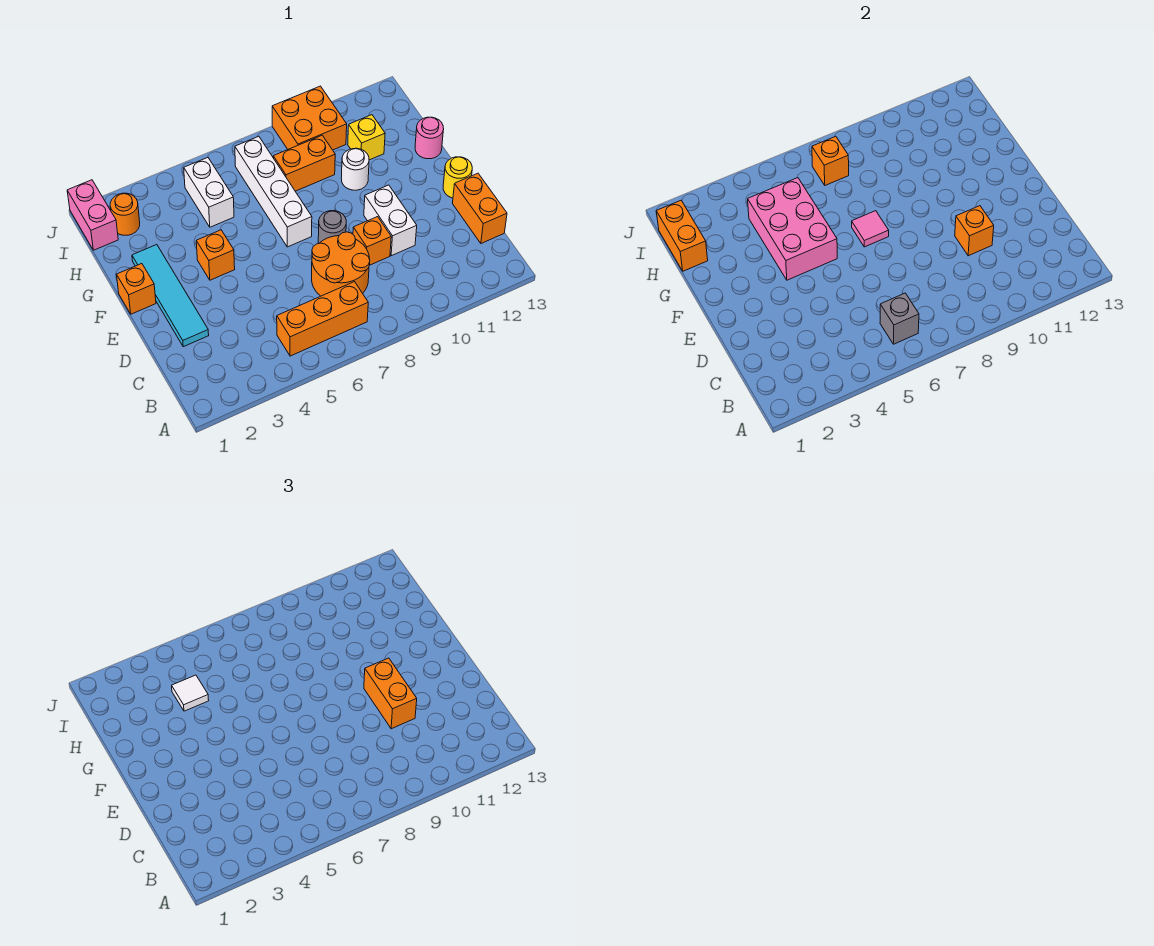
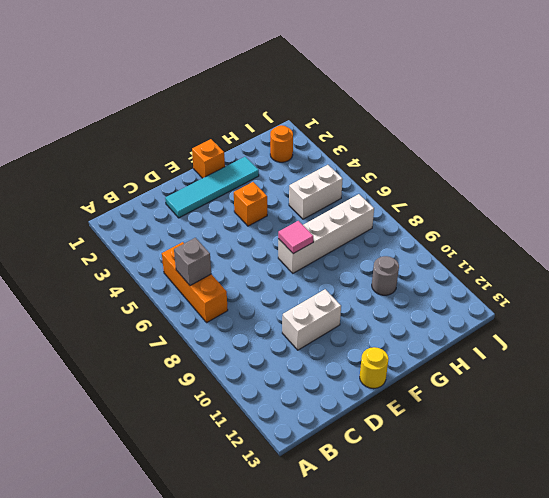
grey 1x1 round brick [372,256,399,295] -> grey 1x1 round brick moved to [318,211,346,243]
none -> orange 2x2 round brick [312,232,370,296]
none -> orange 1x2 brick [453,173,507,243]
none -> orange 1x1 brick [353,217,391,265]

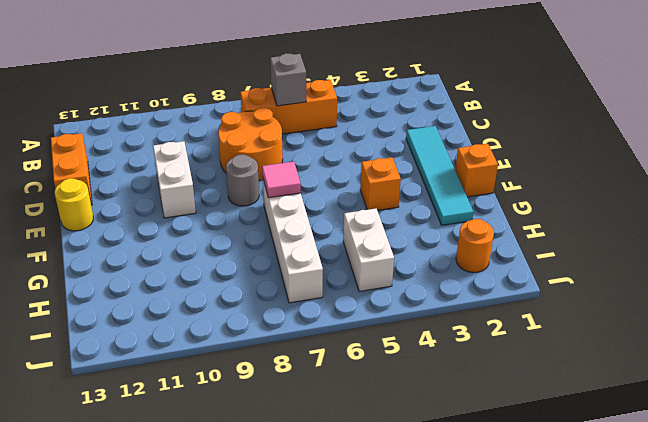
none -> orange 1x1 brick [353,217,391,265]
none -> white 1x1 round brick [341,148,369,190]
none -> pink 1x1 round brick [415,117,444,159]

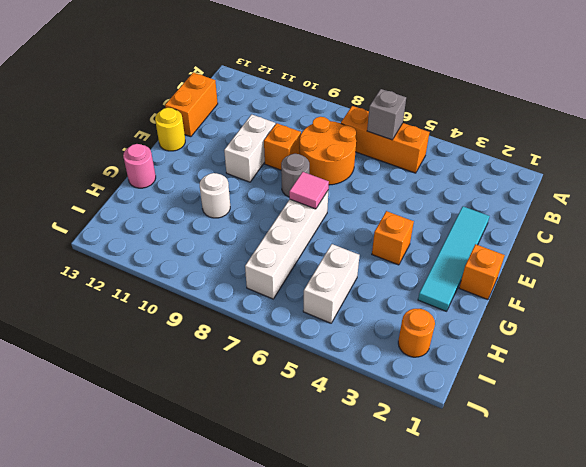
none -> orange 1x2 brick [273,135,335,191]
none -> yellow 1x1 brick [348,115,385,160]
none -> pink 1x2 brick [67,180,118,250]

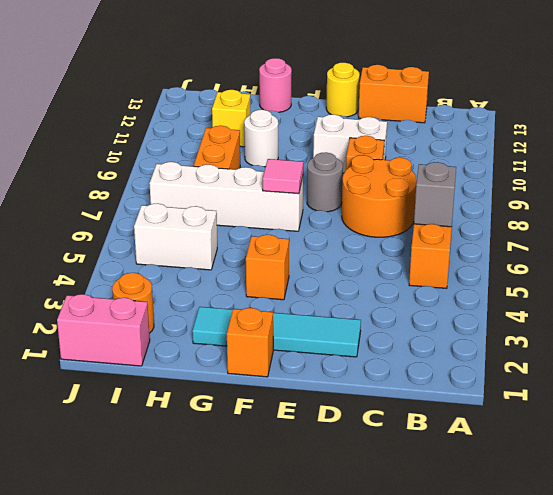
none -> orange 2x2 brick [272,86,347,150]
none -> orange 1x1 brick [955,206,994,256]
none -> pink 2x3 brick [748,178,837,280]

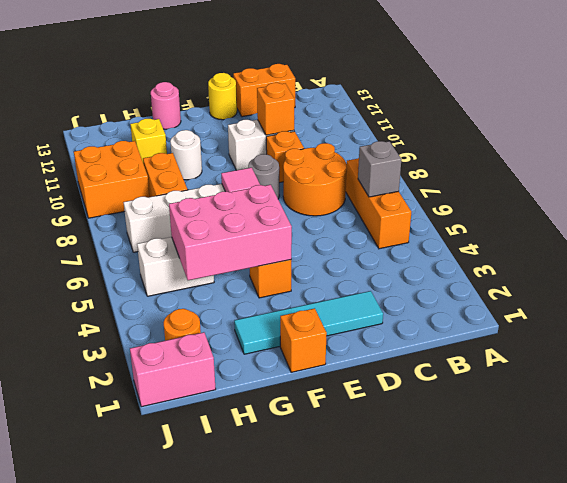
none -> orange 1x2 brick [656,201,708,271]
none -> orange 1x1 brick [812,136,849,185]
none -> orange 1x2 brick [364,658,417,729]

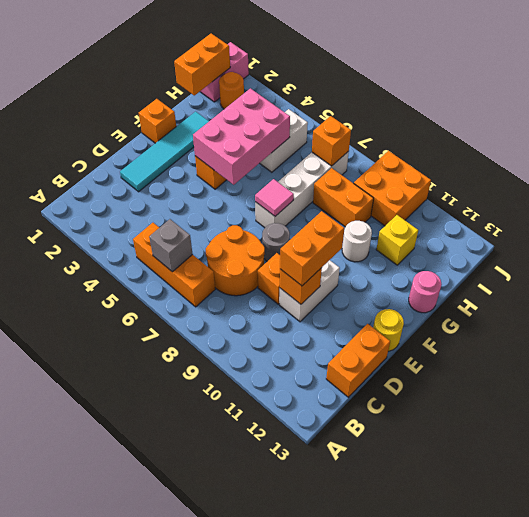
none -> white 1x1 tile [172,675,209,711]

